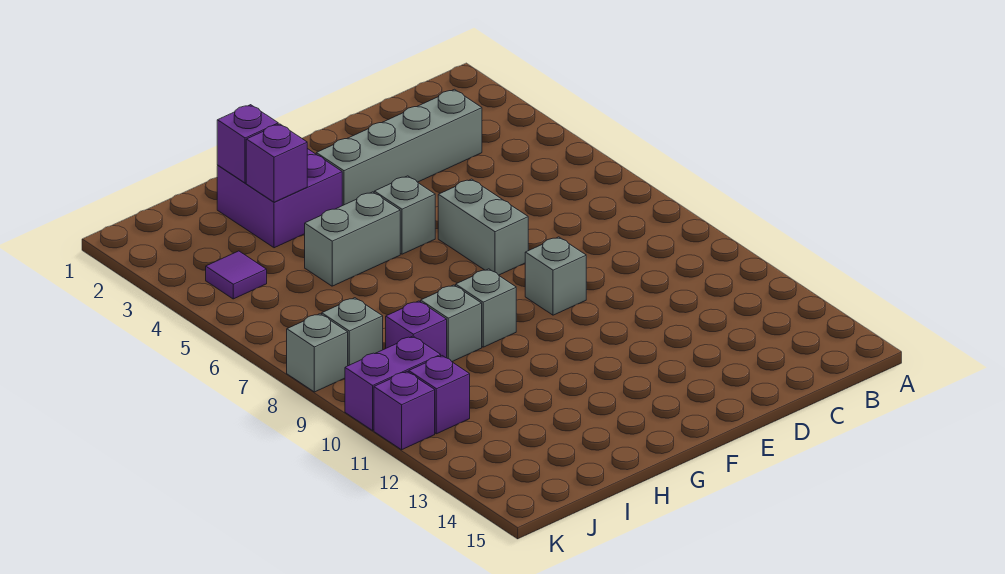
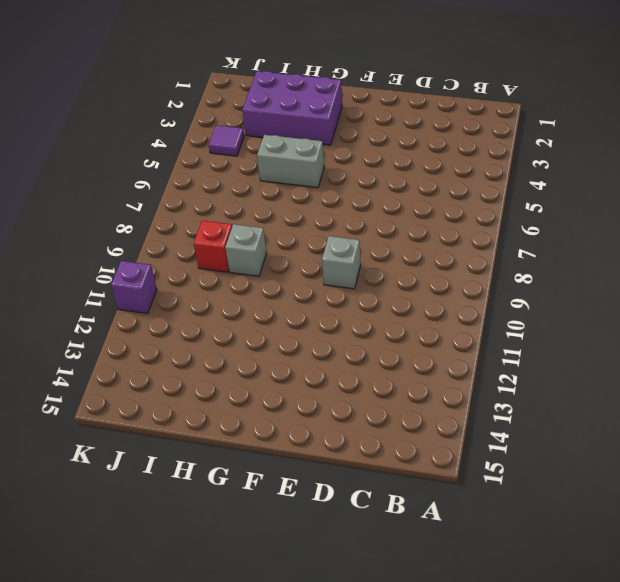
purple 2x3 brick [242,71,342,145] -> purple 2x2 brick [217,149,342,248]
red 1x1 brick [194,220,232,272] -> purple 1x1 brick [386,301,447,358]
none -> grey 1x4 brick [316,89,482,206]
none -> grey 1x2 brick [438,179,528,275]
none -> grey 1x1 brick [374,176,435,254]

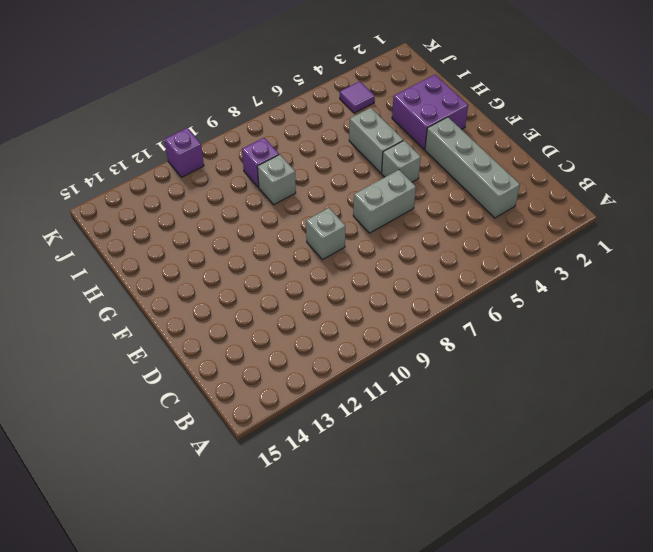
none -> grey 1x1 brick [456,269,516,347]
none -> grey 1x1 brick [322,298,383,366]
none -> purple 1x2 brick [345,336,441,430]

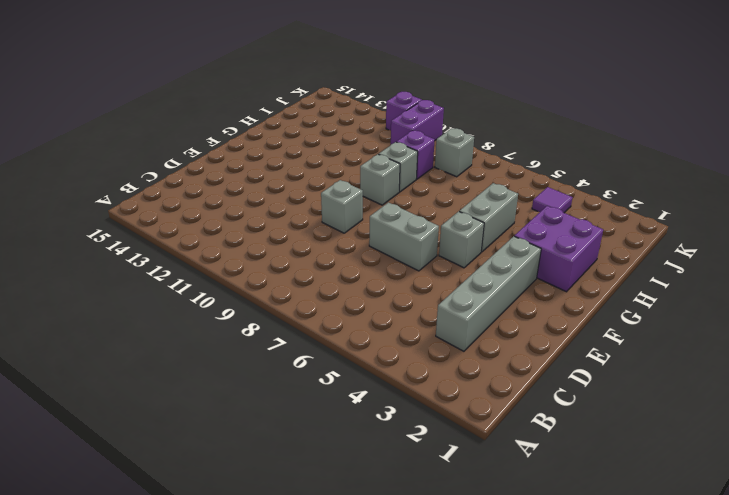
none -> purple 1x1 brick [409,356,470,434]
none -> grey 1x1 brick [287,314,348,392]
none -> purple 1x1 brick [217,105,278,183]

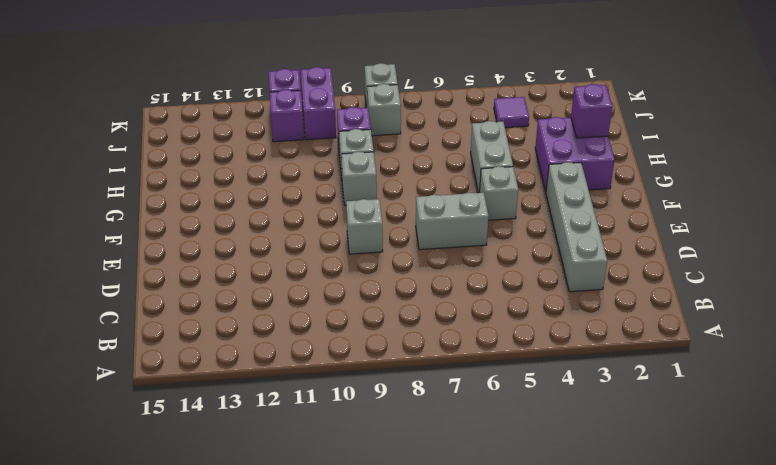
none -> purple 1x1 brick [246,124,307,202]

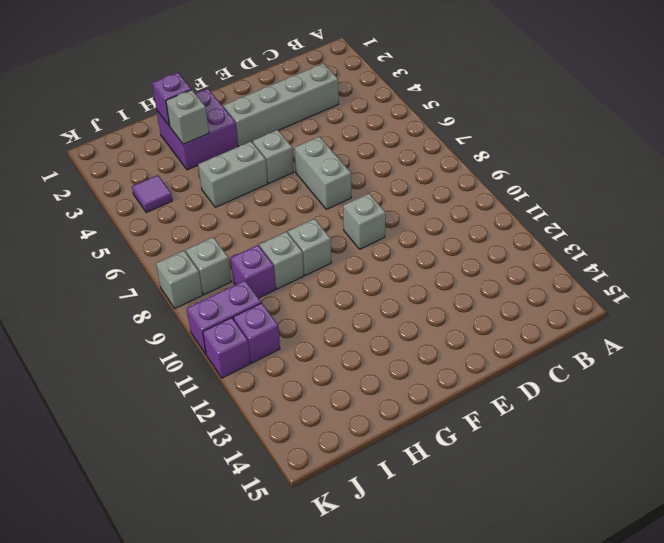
grey 1x1 brick [166,90,209,144] -> purple 1x1 brick [246,124,307,202]

